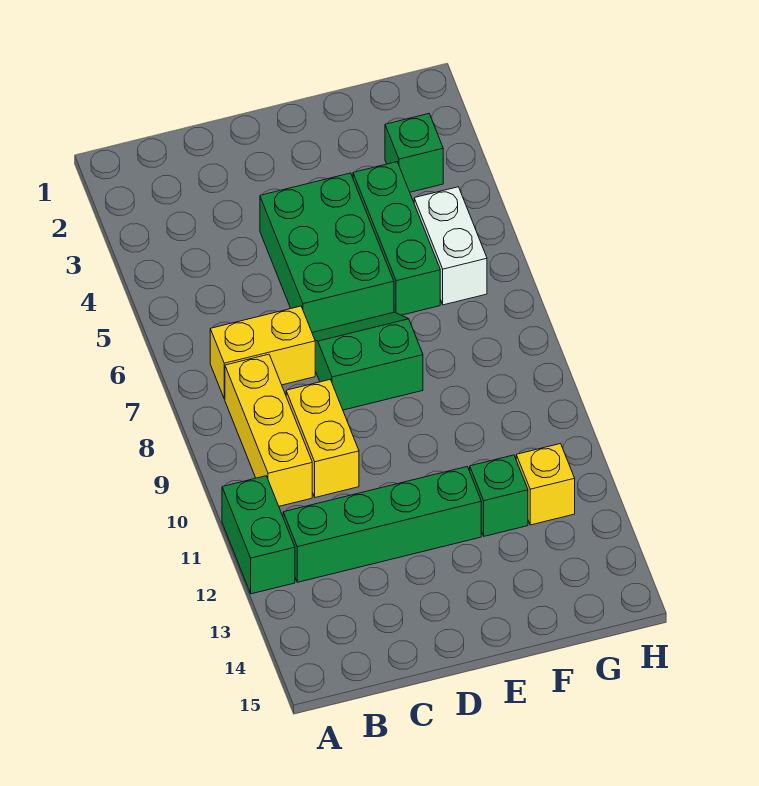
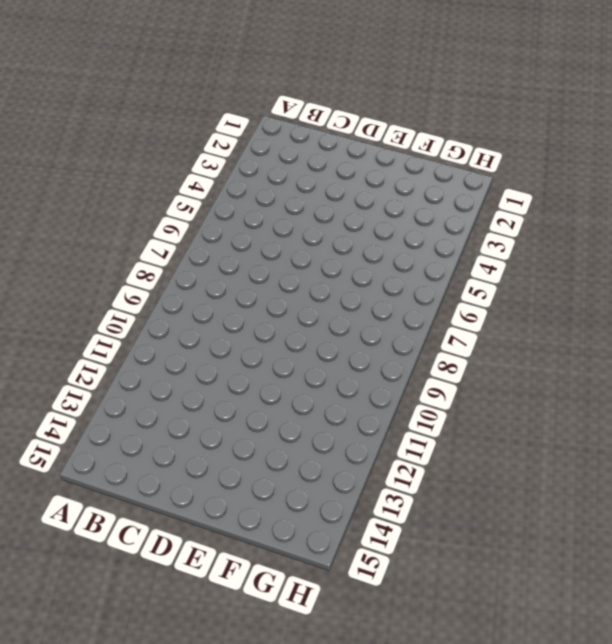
none -> green 1x2 brick [222,476,295,594]
none -> yellow 1x2 brick [210,306,315,399]
none -> yellow 1x3 brick [225,354,312,506]

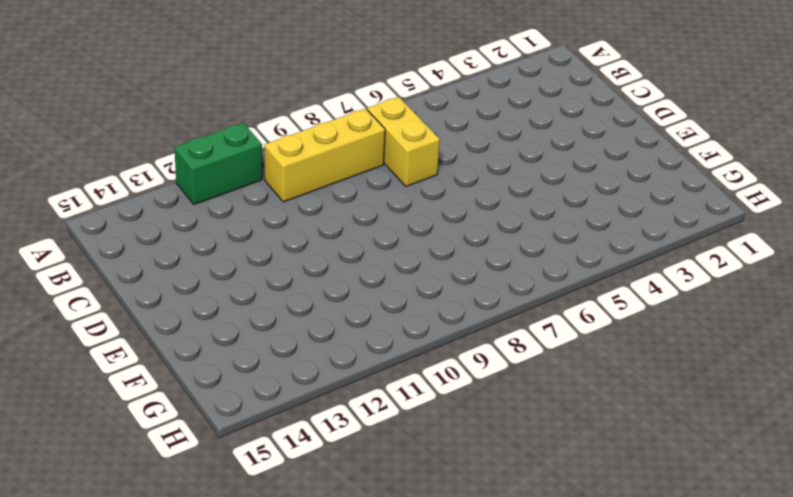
none -> green 1x4 brick [283,467,481,582]
none -> yellow 1x2 brick [286,380,359,497]
none -> green 2x3 brick [260,173,394,332]

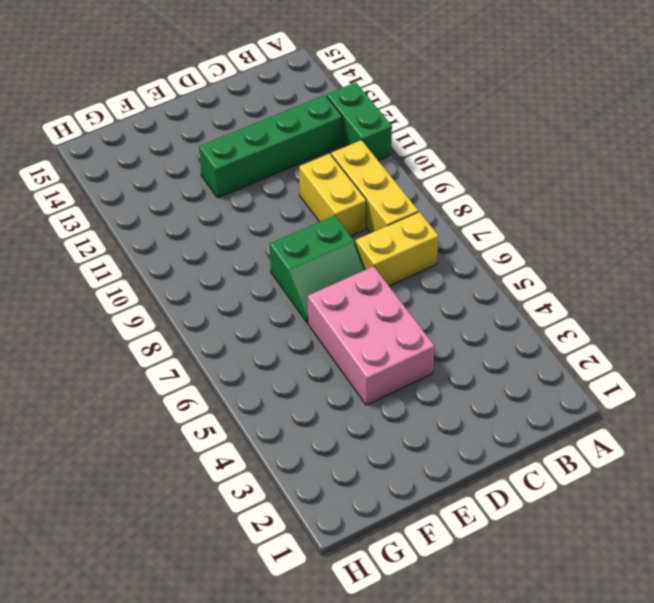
pink 2x3 brick [308,266,435,405] -> green 2x3 brick [260,173,394,332]
none -> green 1x3 brick [353,162,440,315]
none -> green 1x1 brick [470,455,528,536]
none -> green 1x1 brick [385,114,443,192]

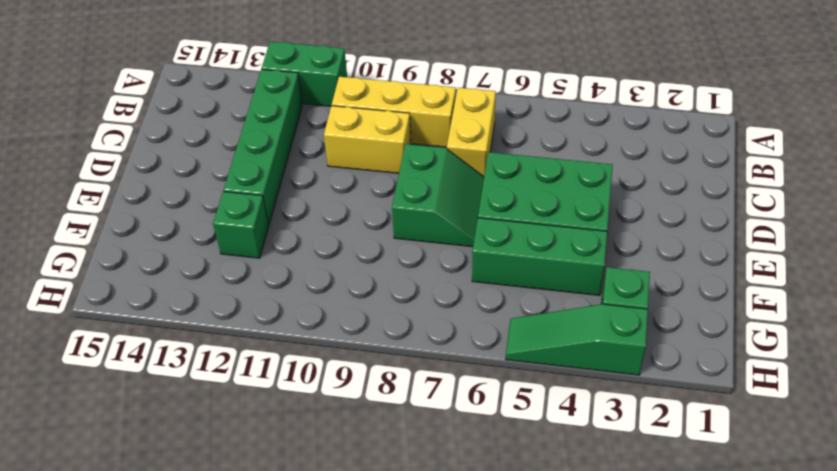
green 1x3 slope [506,304,648,375] -> none
none -> white 1x2 brick [414,187,487,305]
none -> yellow 1x1 brick [516,444,575,525]

